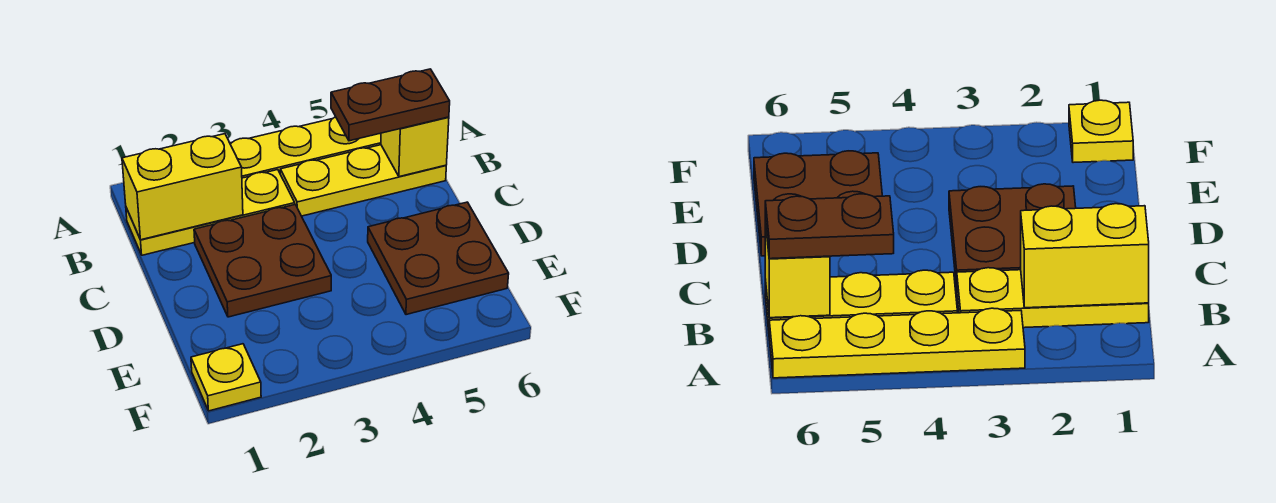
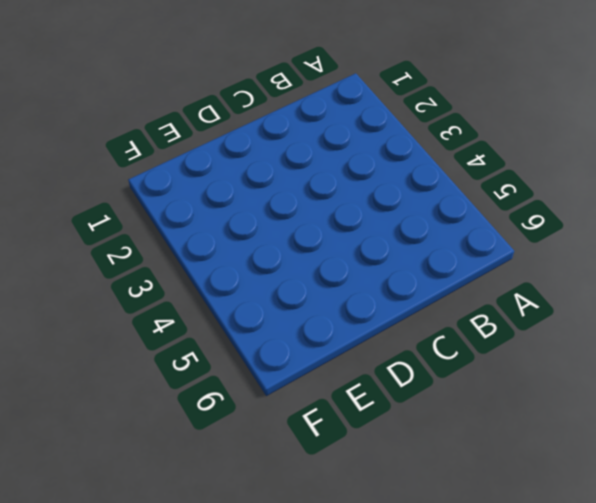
none -> yellow 1x4 plate [230,117,381,178]
none -> yellow 1x3 plate [126,170,295,255]

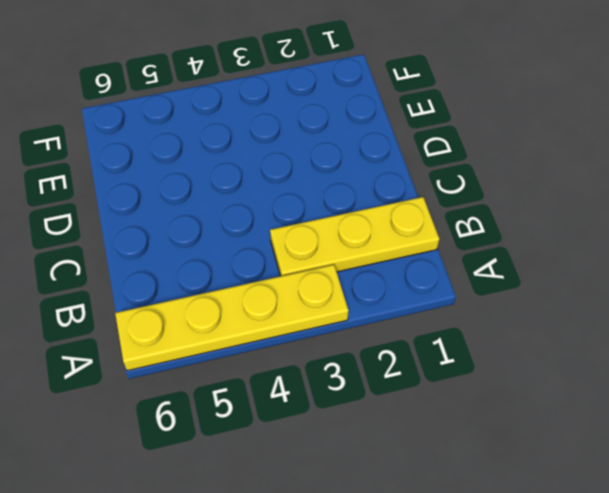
none -> yellow 1x3 plate [280,145,446,216]
none -> brown 2x2 plate [194,205,331,317]

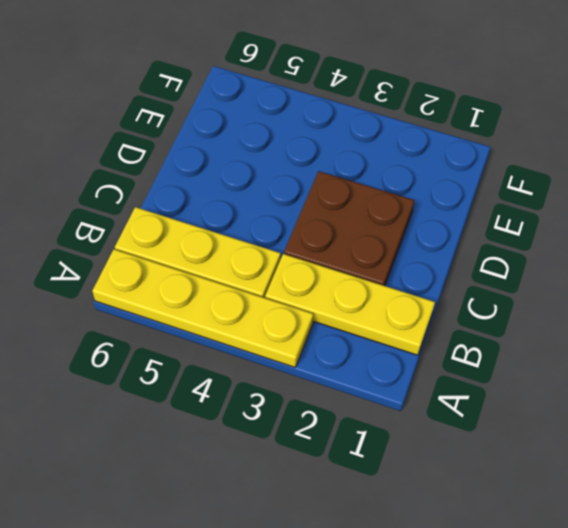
none -> brown 2x2 plate [368,202,509,315]
none -> yellow 1x1 plate [191,344,261,411]

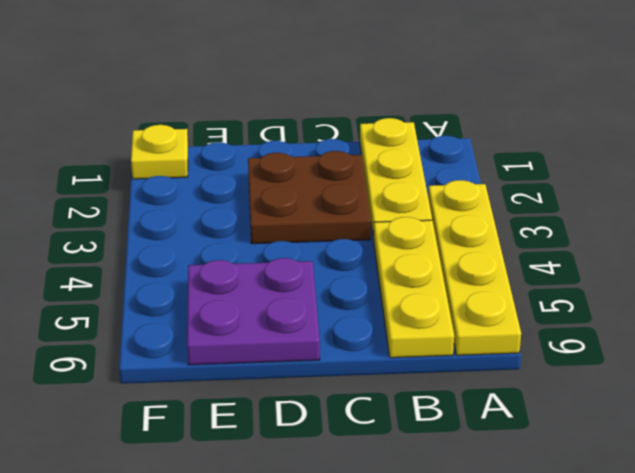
purple 2x2 plate [187,258,320,365] -> brown 2x2 plate [368,202,509,315]
none -> yellow 1x2 brick [122,134,243,240]
none -> yellow 1x1 brick [381,117,449,177]

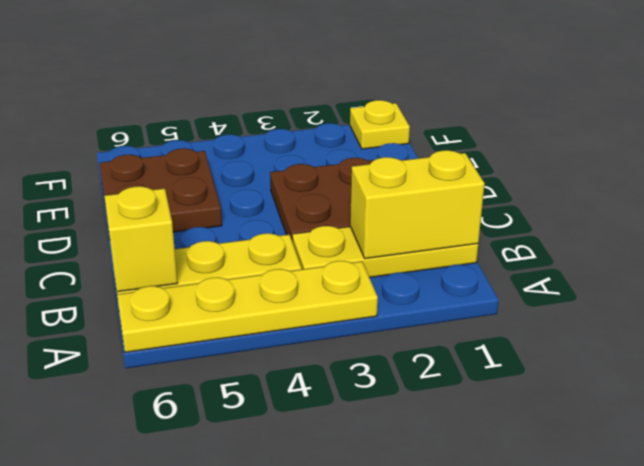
none -> brown 1x2 plate [331,69,450,141]

